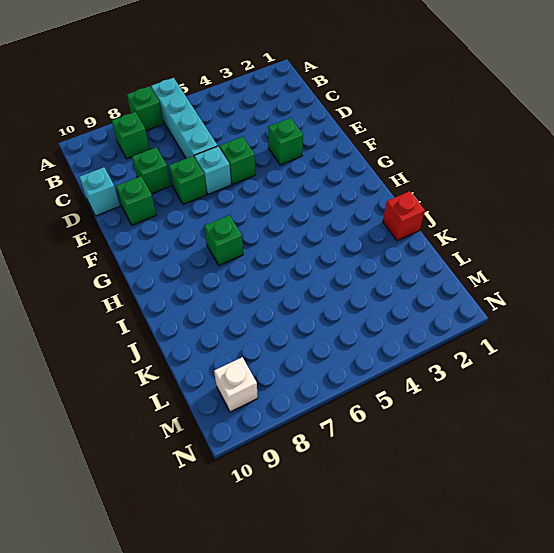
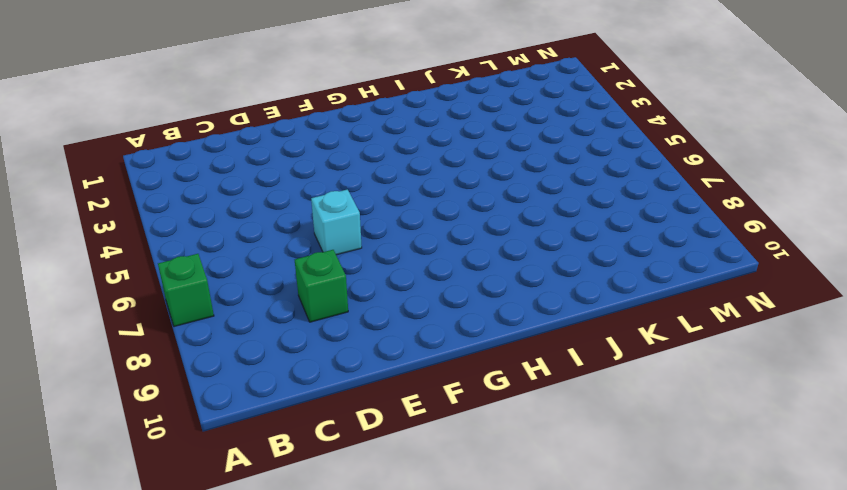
none -> cyan 1x4 brick [151,78,218,158]
none -> green 1x1 brick [112,112,150,159]
none -> cyan 1x1 brick [79,167,120,216]

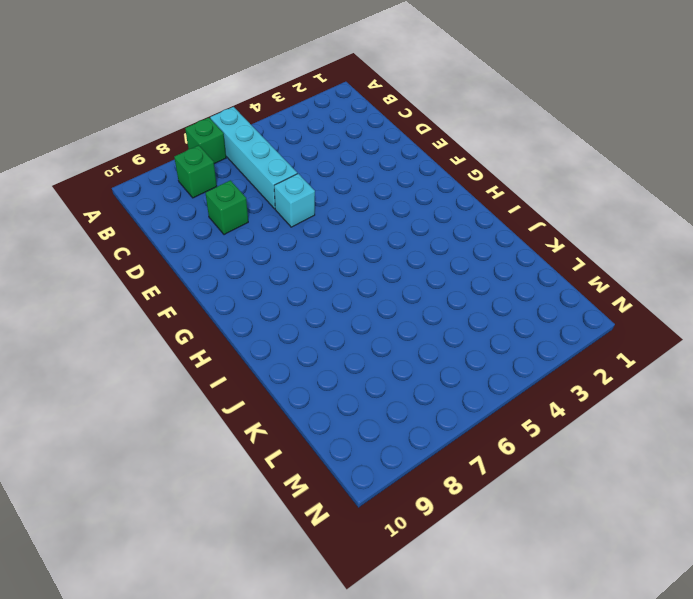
none -> cyan 1x1 brick [79,167,120,216]
none -> green 1x1 brick [268,118,303,165]
none -> green 1x1 brick [219,137,255,184]

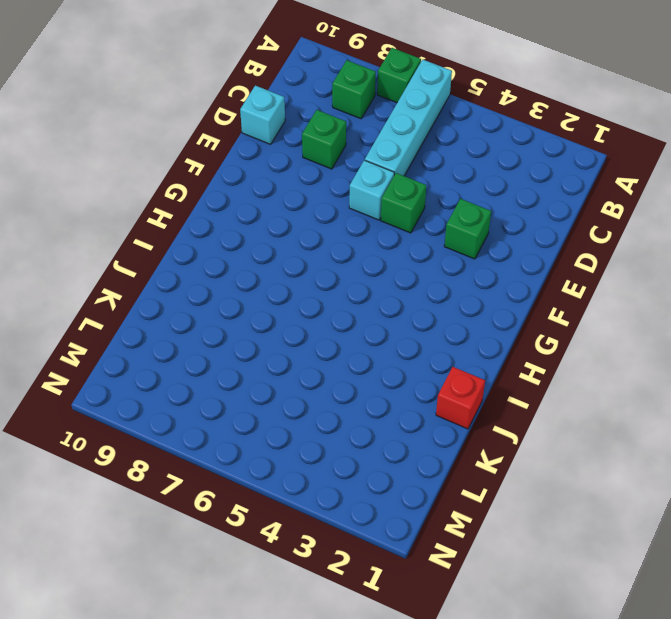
none -> green 1x1 brick [169,156,207,204]
none -> green 1x1 brick [116,176,156,225]
none -> green 1x1 brick [204,215,243,265]

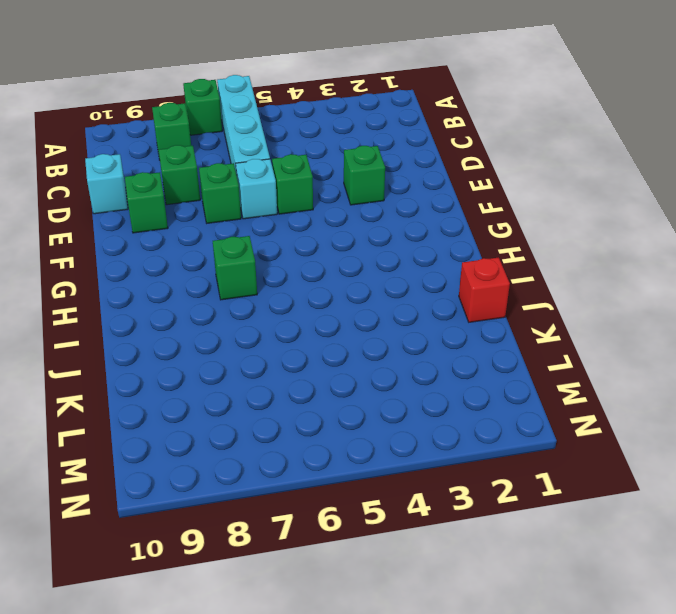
none -> white 1x1 brick [214,357,258,412]

